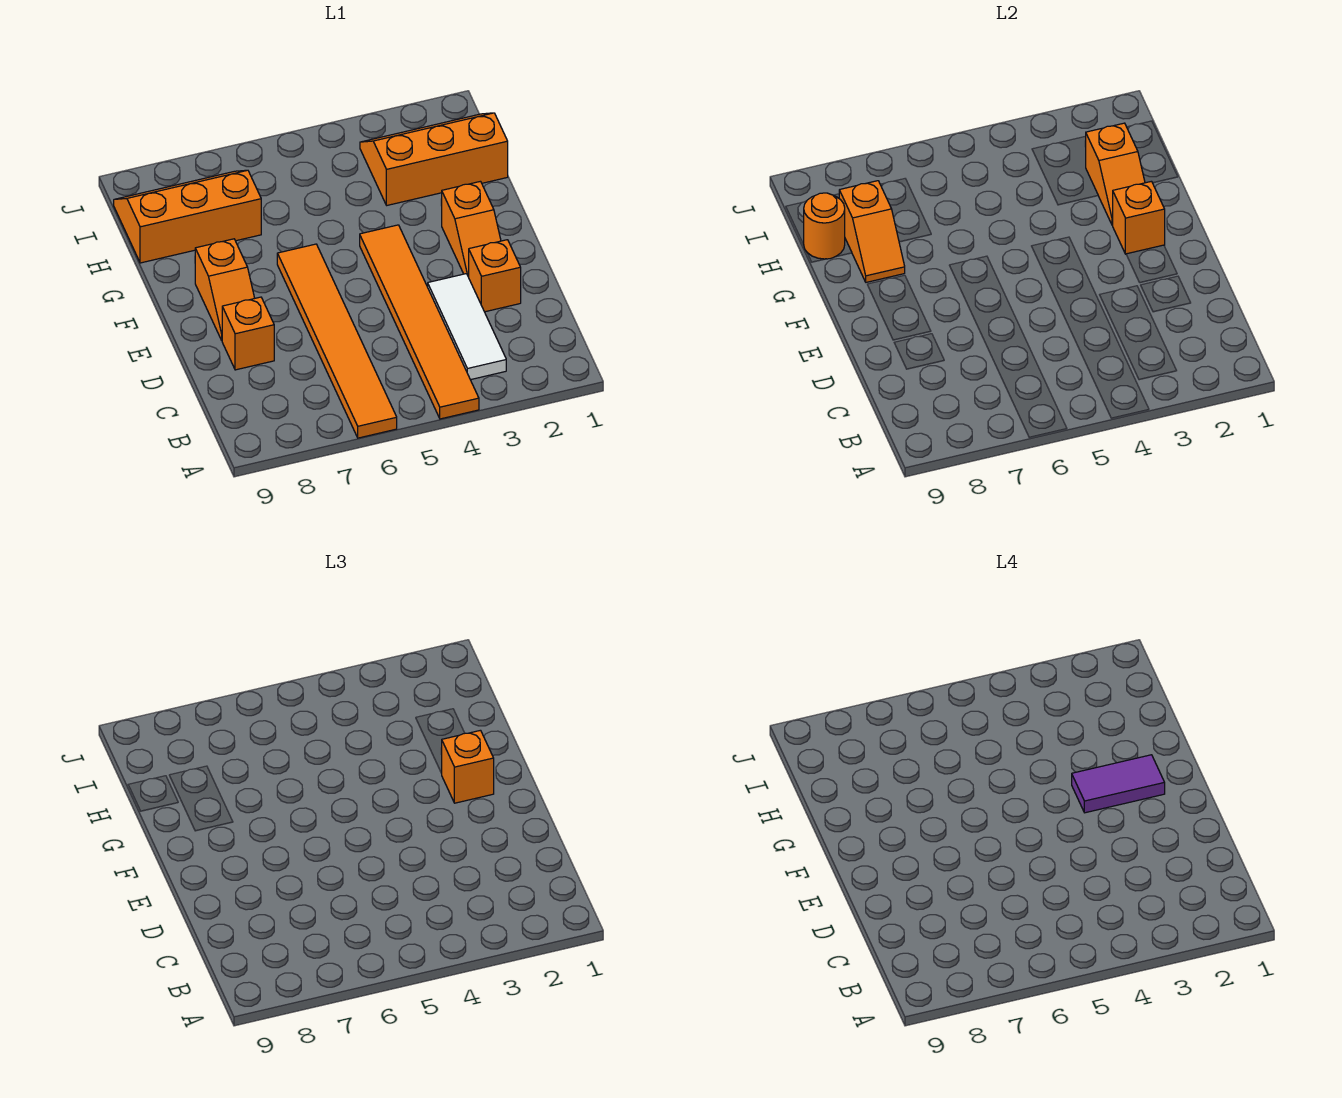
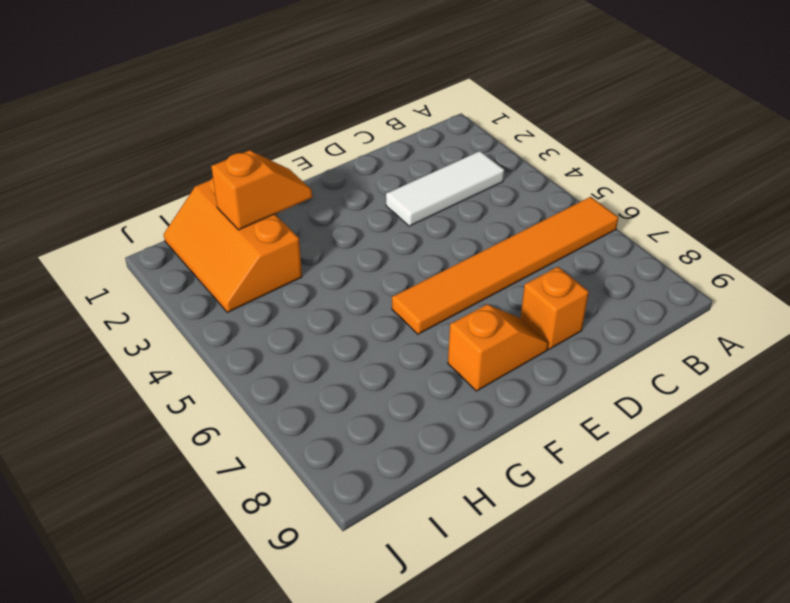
none -> orange 1x6 tile [360,225,479,419]
none -> orange 1x1 brick [469,240,521,312]
none -> orange 1x2 slope [441,181,501,277]

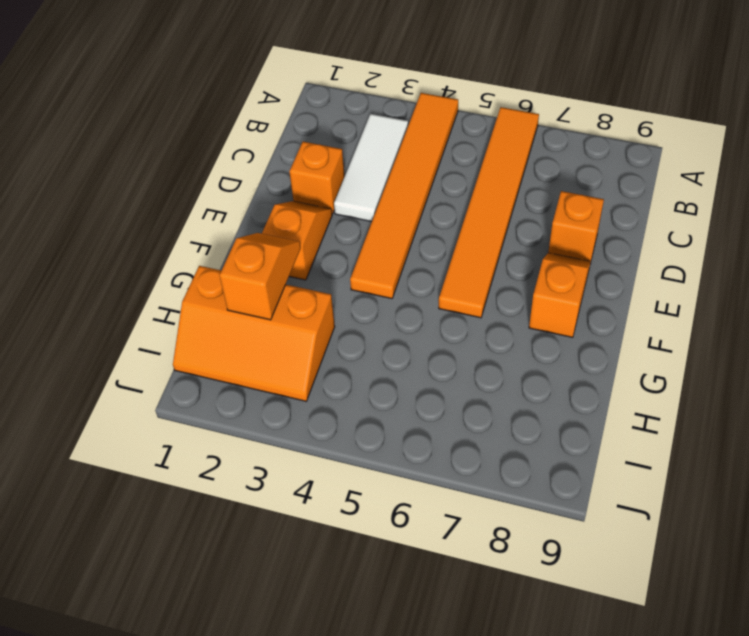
none -> orange 2x3 slope [114,170,261,263]
none -> orange 1x1 brick [1113,181,1165,254]
none -> orange 1x2 slope [839,181,905,282]

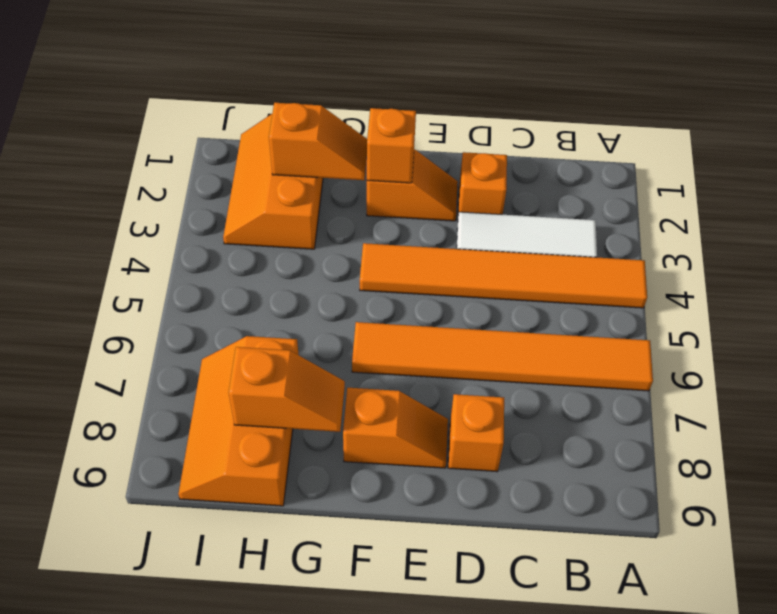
none -> orange 1x1 round brick [803,193,845,259]
none -> orange 1x1 brick [441,730,494,803]
none -> purple 1x2 tile [1072,755,1165,813]

